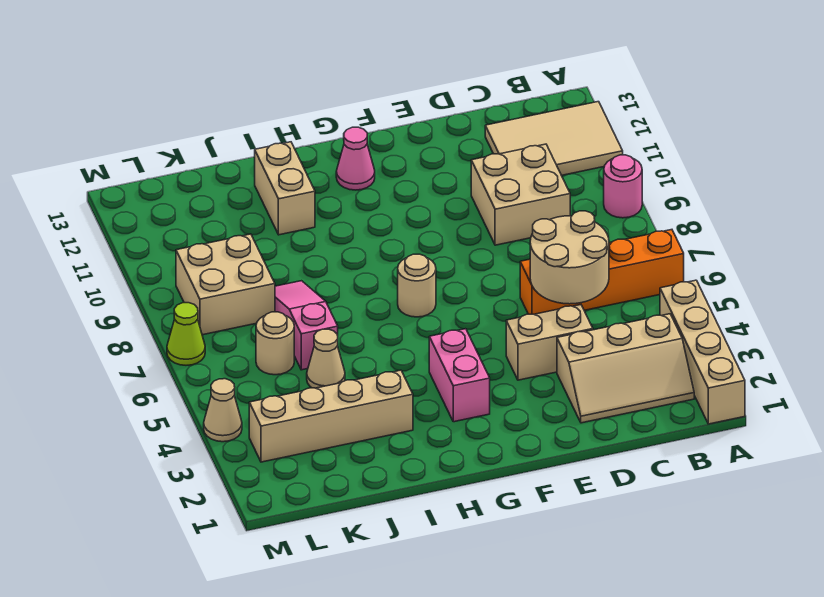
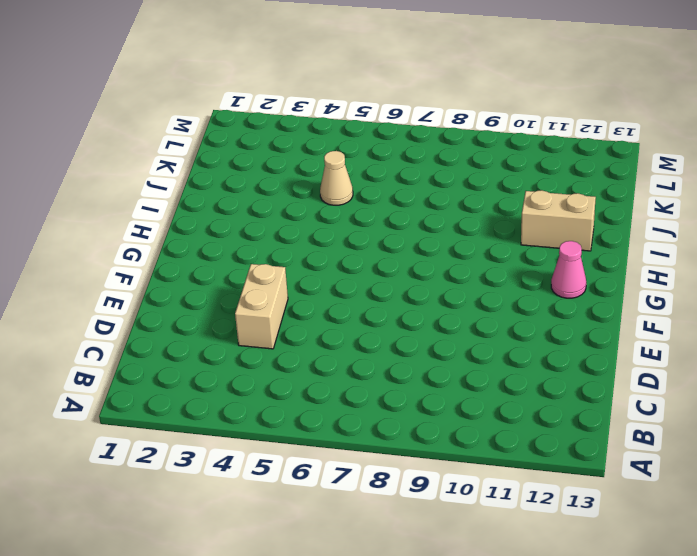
none -> tan 1x4 brick [660,280,745,424]
none -> orange 1x4 brick [520,230,684,314]
none -> pink 1x1 round brick [604,155,642,218]

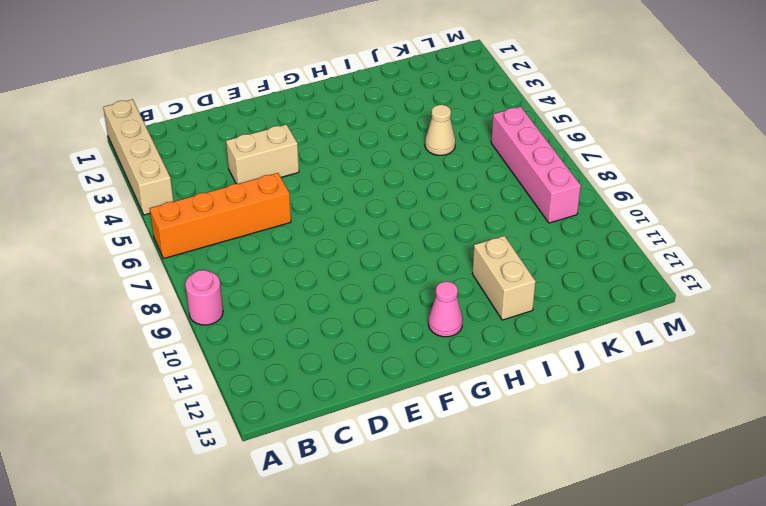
pink 1x4 brick [491,106,581,223] -> tan 2x2 brick [176,234,275,335]
none -> tan 2x3 tile [485,102,623,175]
none -> tan 2x3 slope [557,314,694,423]
none -> tan 2x2 brick [471,144,570,245]

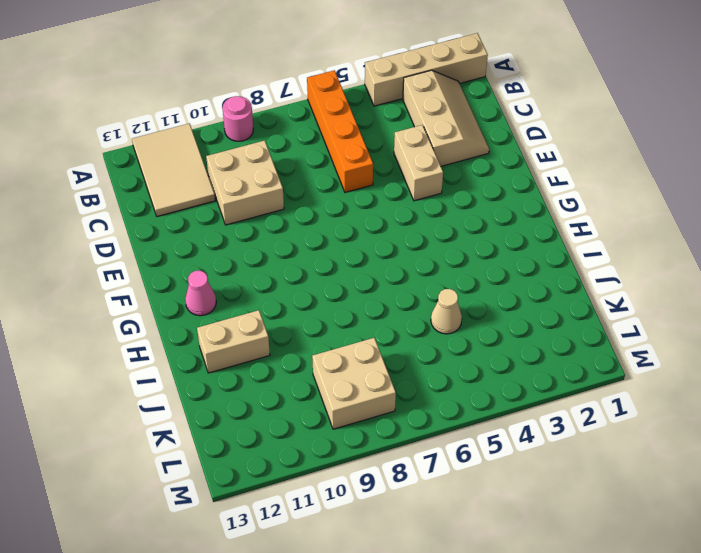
none -> pink 1x2 brick [429,329,490,422]
none -> tan 1x1 round brick [398,254,436,317]
none -> tan 1x4 brick [249,370,413,462]

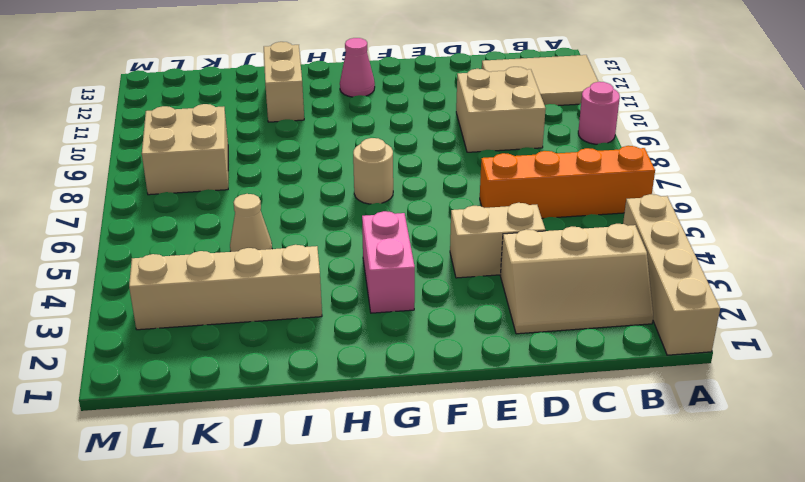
none -> pink 1x3 slope [275,281,338,370]
none -> tan 1x1 round brick [256,312,294,375]
none -> tan 1x1 cone [204,379,242,442]

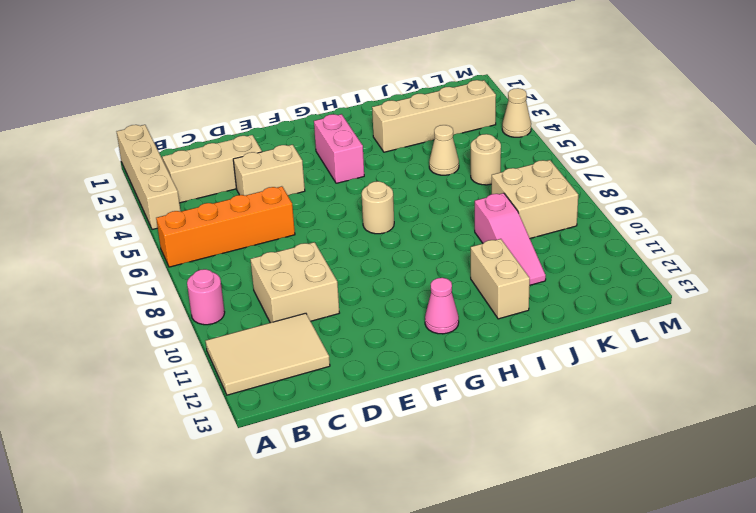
pink 1x3 slope [475,193,546,285] -> pink 1x3 slope moved to [275,281,338,370]
none -> lime 1x1 cone [167,303,205,365]
none -> tan 2x2 round brick [530,211,609,304]

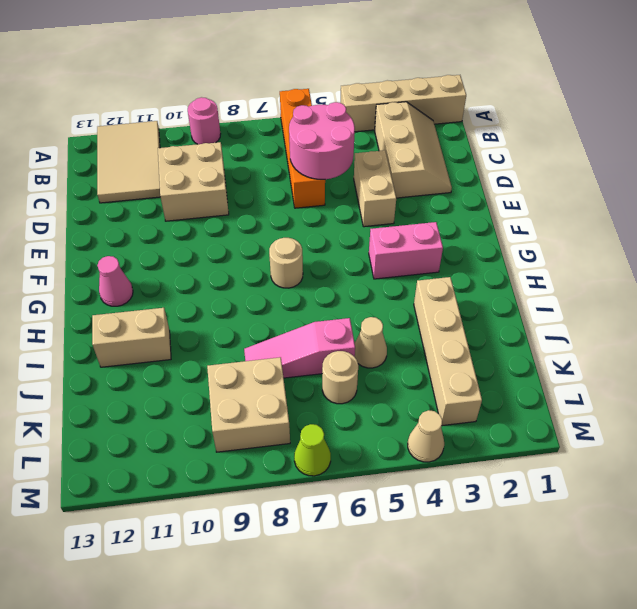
pink 2x2 round brick [289,102,355,179] -> tan 2x2 round brick [530,211,609,304]

